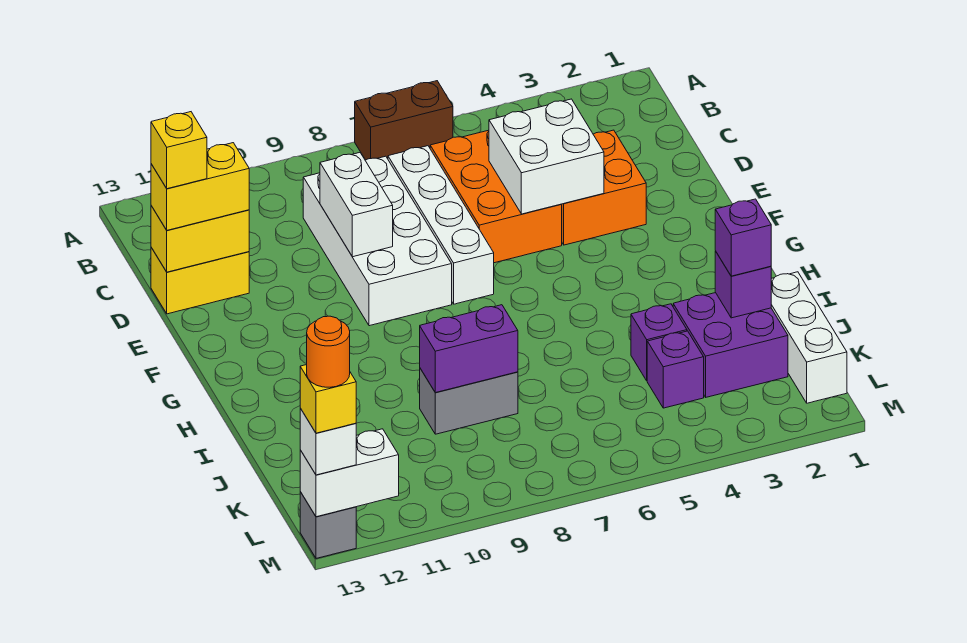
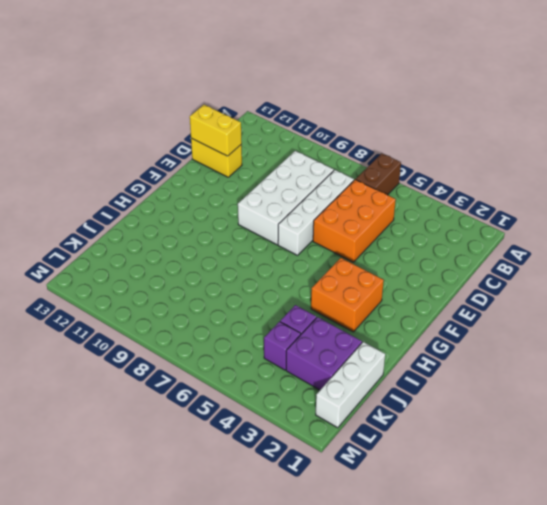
brown 1x2 brick [356,153,401,195] -> brown 1x2 brick turned to [355,81,453,160]
orange 2x2 brick [311,258,384,332] -> orange 2x2 brick moved to [562,130,646,245]
none -> grey 1x2 brick [420,369,518,434]
none -> grey 1x1 brick [300,492,356,558]
none -> white 2x2 brick [489,99,604,214]

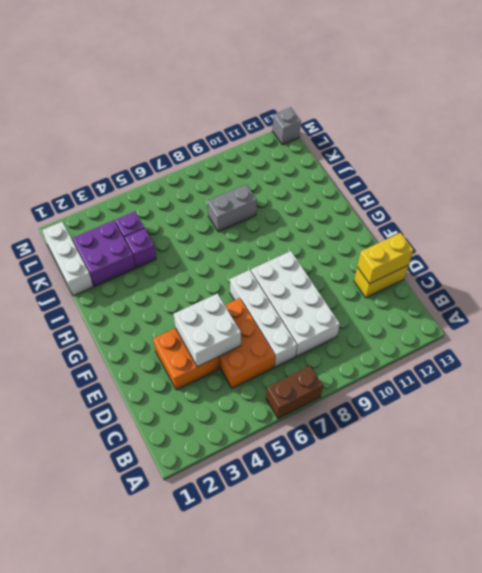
none -> white 1x2 brick [320,153,393,257]
none -> purple 1x1 brick [715,251,771,318]
none -> purple 1x2 brick [420,305,518,393]

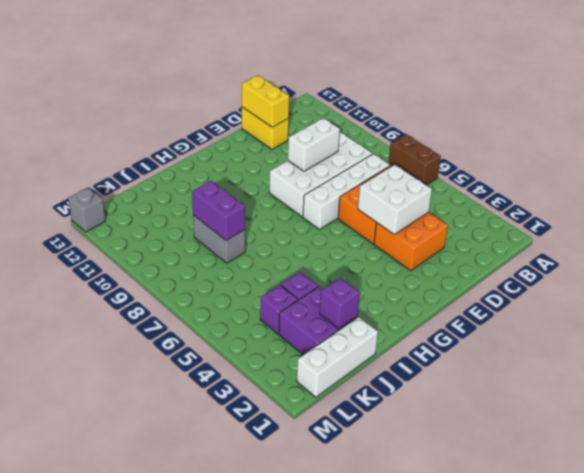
none -> white 1x2 brick [300,429,399,517]
none -> yellow 1x2 brick [151,143,249,230]
none -> purple 1x1 brick [715,199,771,276]

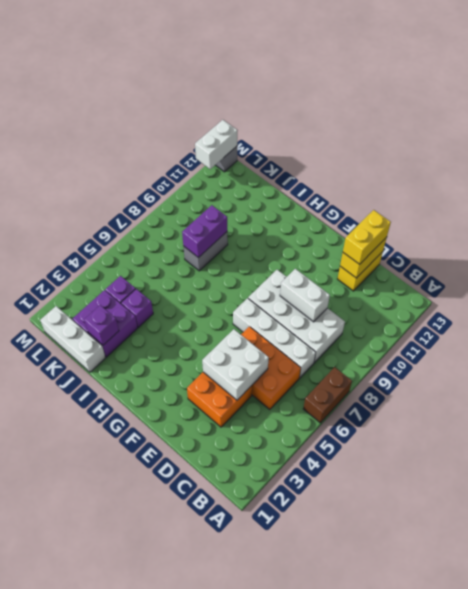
none -> purple 1x1 brick [715,199,771,276]
none -> white 1x1 brick [300,408,356,475]
none -> yellow 1x1 brick [151,112,207,189]

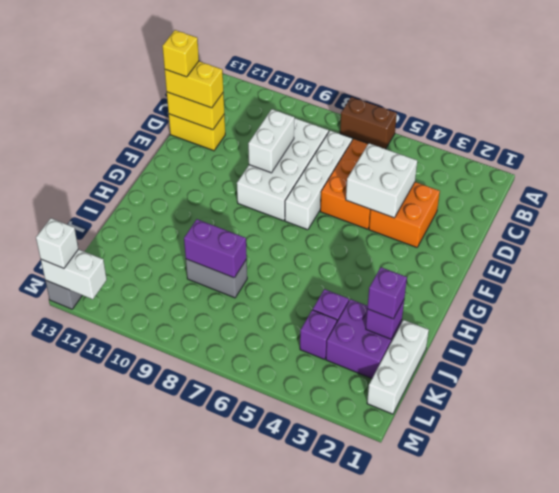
none -> yellow 1x1 brick [300,365,356,433]
none -> orange 1x1 round brick [307,316,350,387]

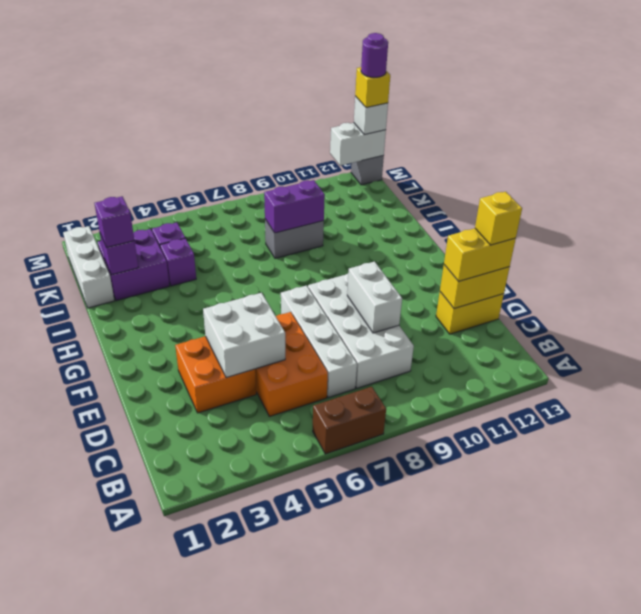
purple 1x1 round brick [361,33,388,77] -> orange 1x1 round brick [307,316,350,387]

